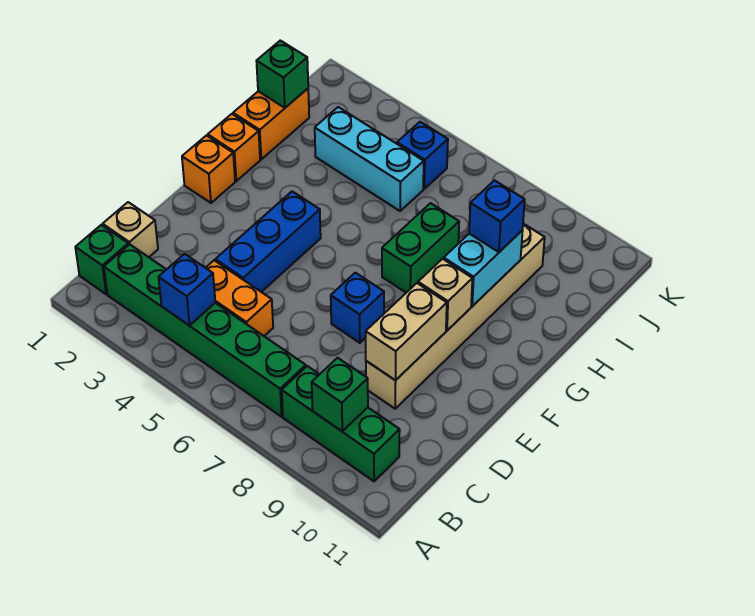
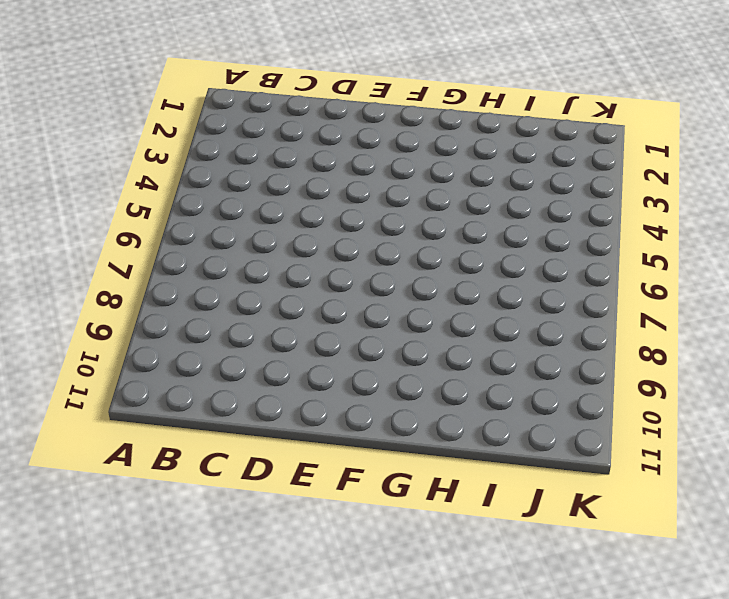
none -> green 1x1 brick [75,225,128,294]
none -> green 1x6 brick [104,244,306,417]
none -> green 1x3 brick [282,366,400,481]

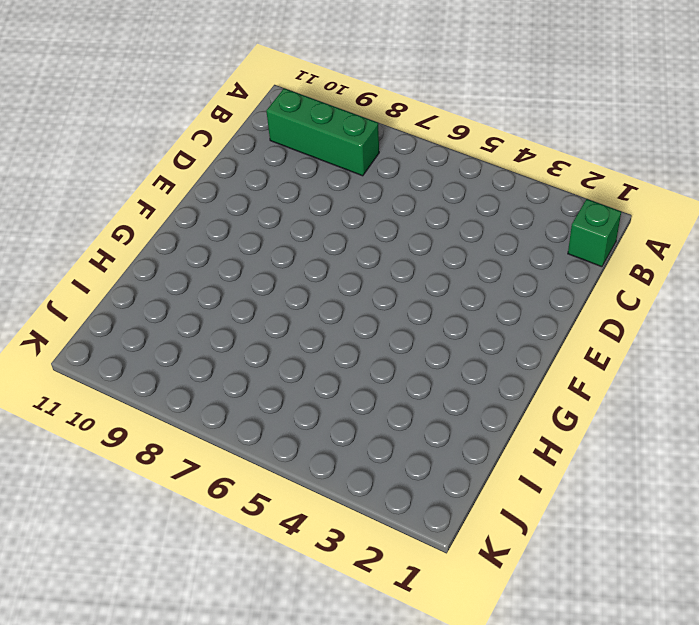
none -> green 1x6 brick [104,244,306,417]
none -> tan 1x1 brick [103,202,158,257]
none -> orange 1x2 brick [206,260,273,336]

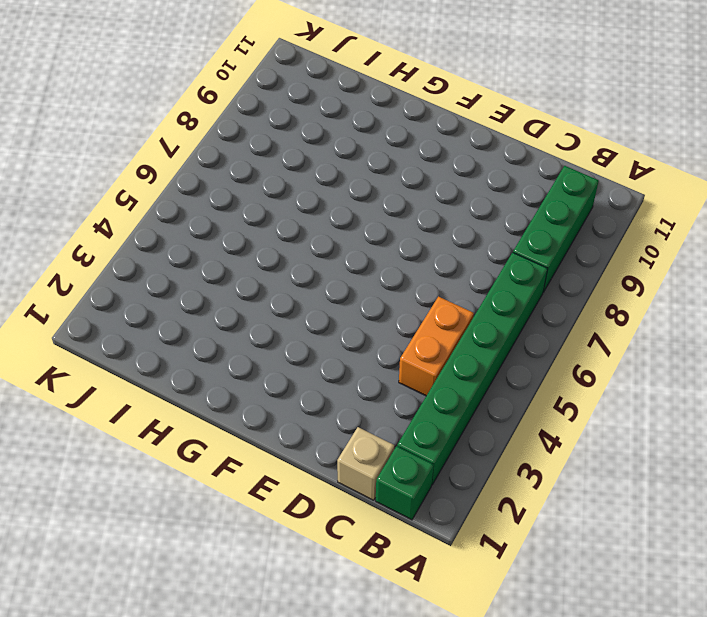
none -> blue 1x3 brick [215,191,321,292]
none -> tan 1x6 brick [366,224,545,409]
none -> blue 1x1 brick [331,273,384,343]

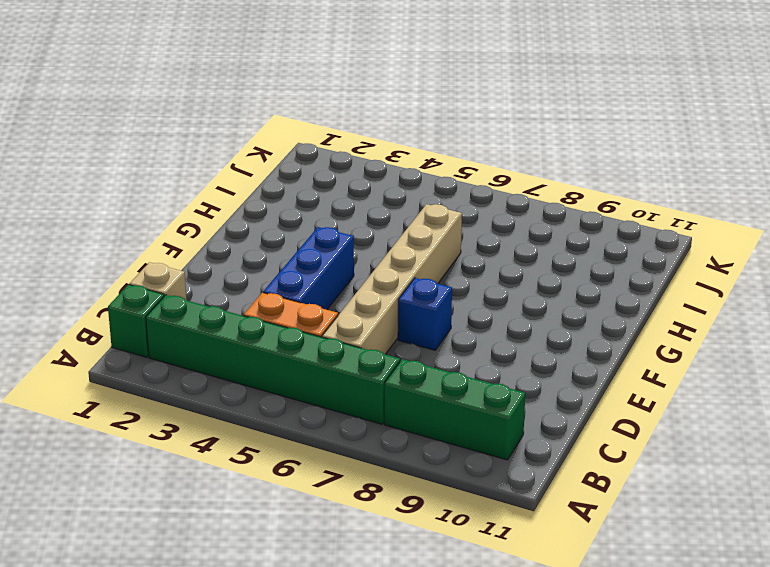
tan 1x6 brick [322,204,462,354] -> tan 1x6 brick moved to [366,224,545,409]
none -> orange 1x1 brick [182,136,235,203]
none -> orange 1x1 brick [208,114,260,181]
none -> green 1x2 brick [382,203,459,293]

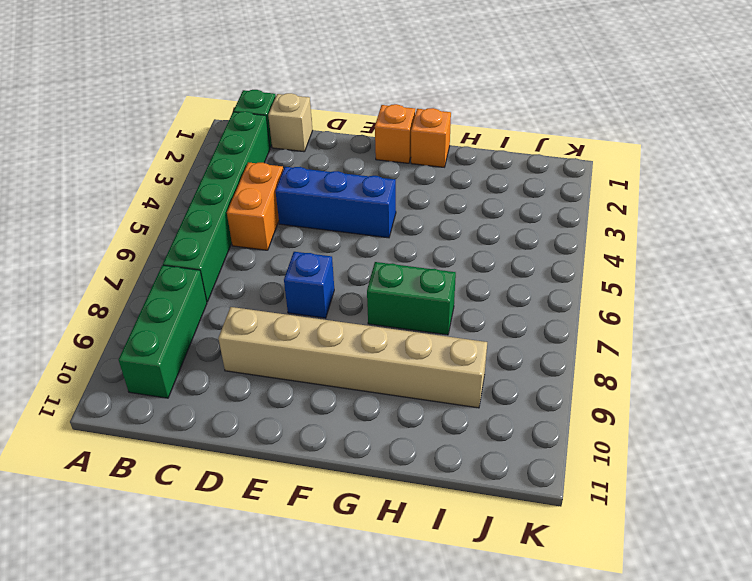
none -> orange 1x2 brick [233,89,309,159]
none -> cyan 1x3 brick [315,107,424,211]
none -> blue 1x1 brick [397,122,448,189]

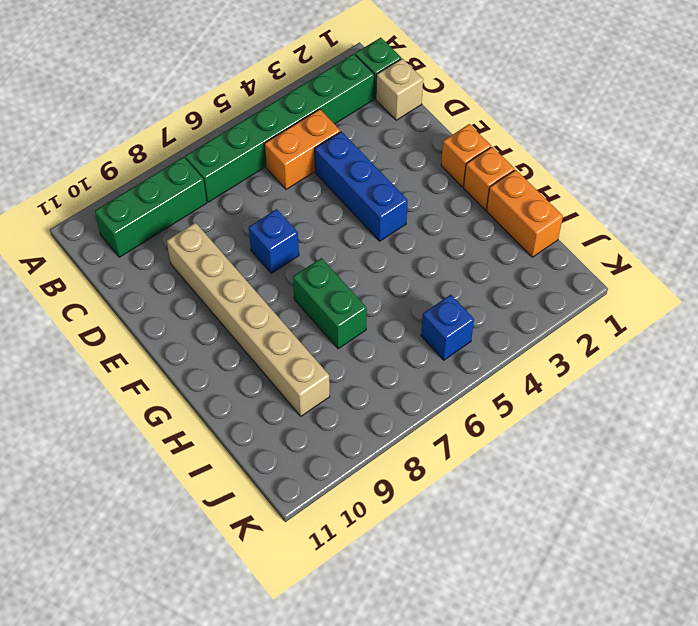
none -> cyan 1x3 brick [315,107,424,211]
none -> blue 1x1 brick [159,254,215,326]
none -> green 1x1 brick [312,358,368,431]

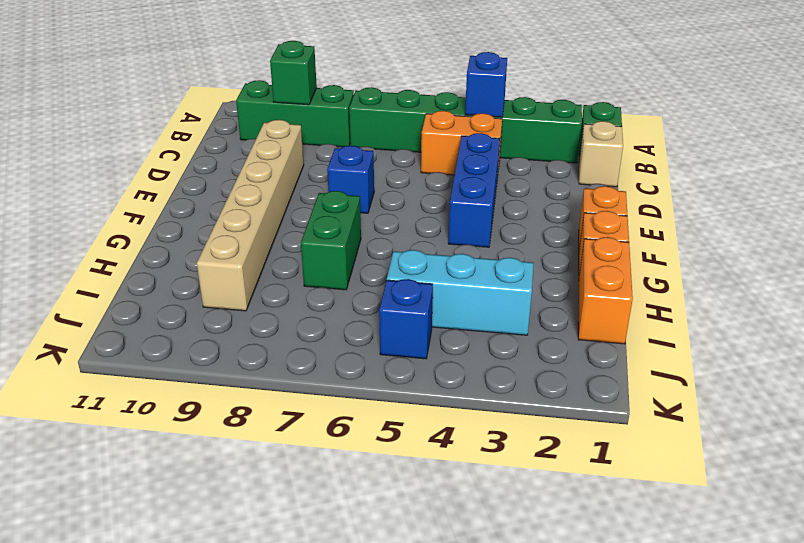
none -> tan 1x2 brick [366,283,447,380]
none -> tan 1x1 brick [418,259,472,330]
none -> cyan 1x2 brick [444,230,523,306]

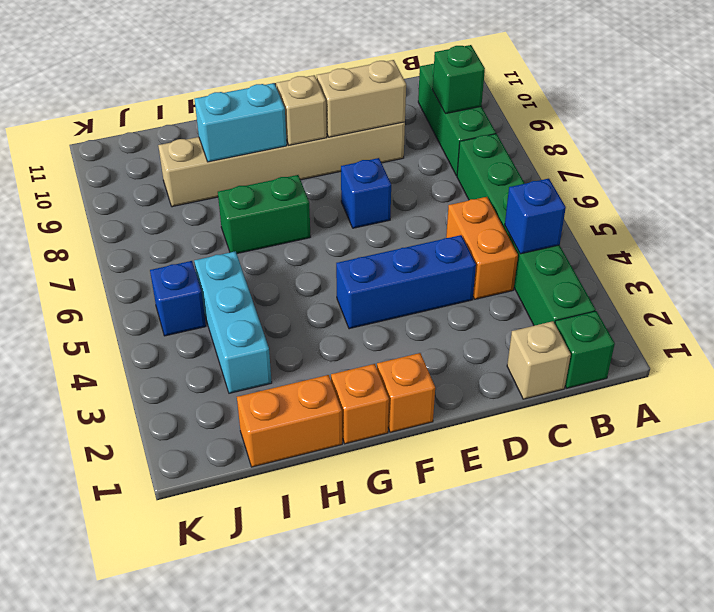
none -> green 1x1 brick [256,41,308,108]
none -> blue 1x1 brick [469,180,525,252]

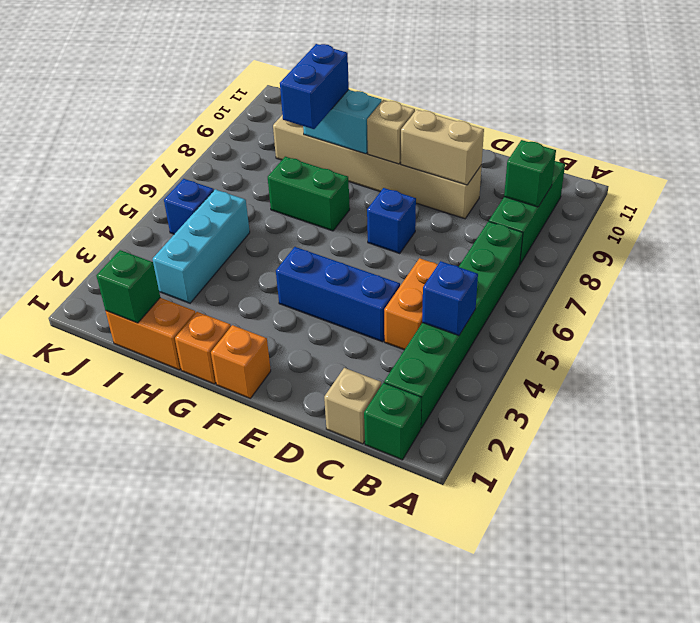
blue 1x2 brick [280,44,349,129] -> blue 1x1 brick [469,180,525,252]

